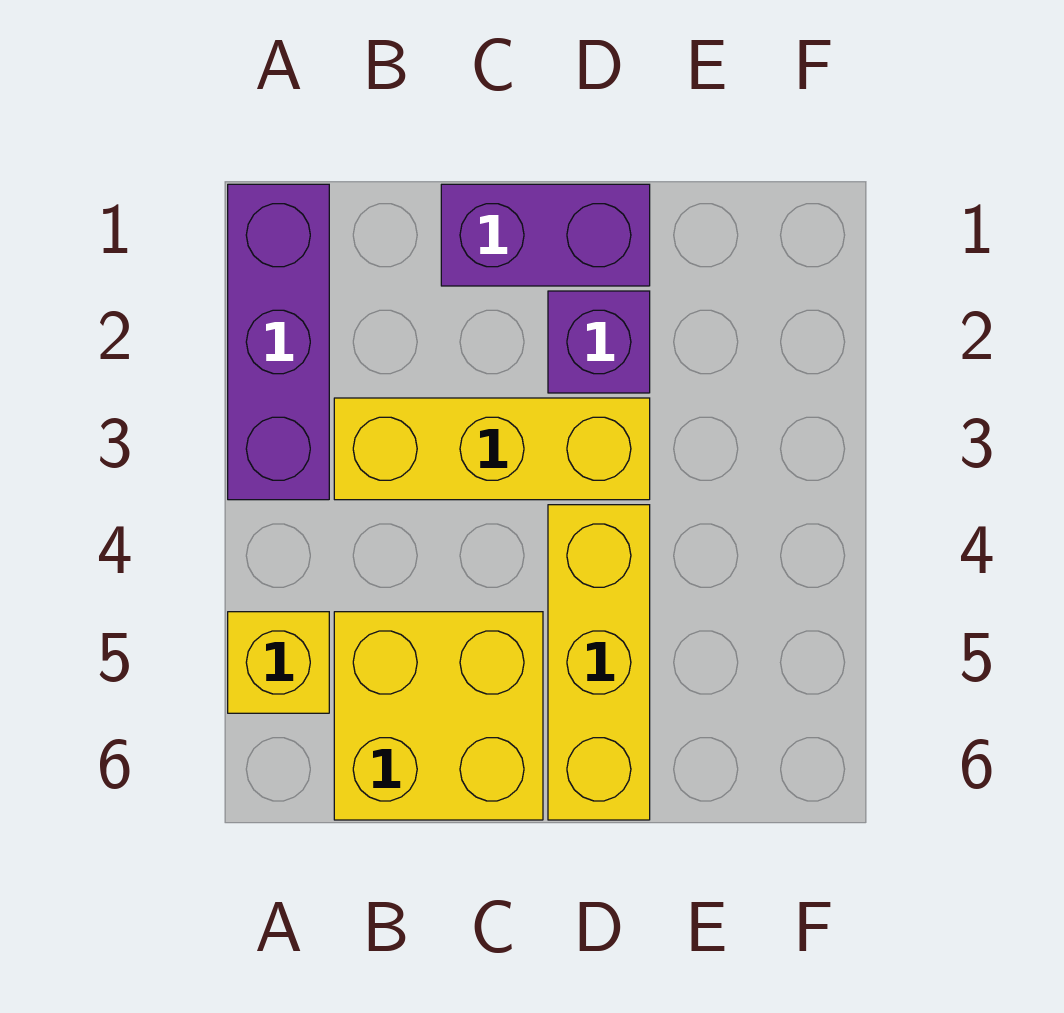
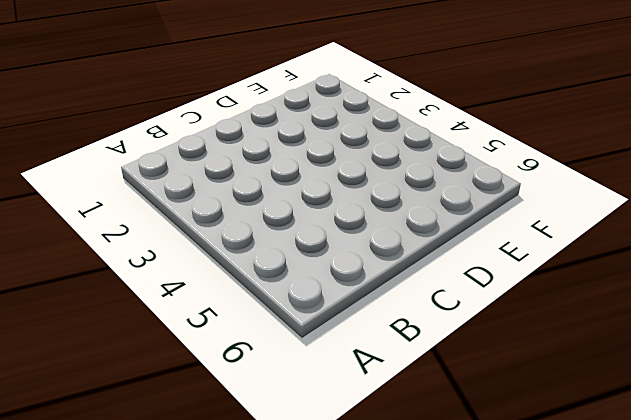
none -> purple 1x3 brick [228,184,329,500]
none -> yellow 1x1 brick [228,612,329,713]

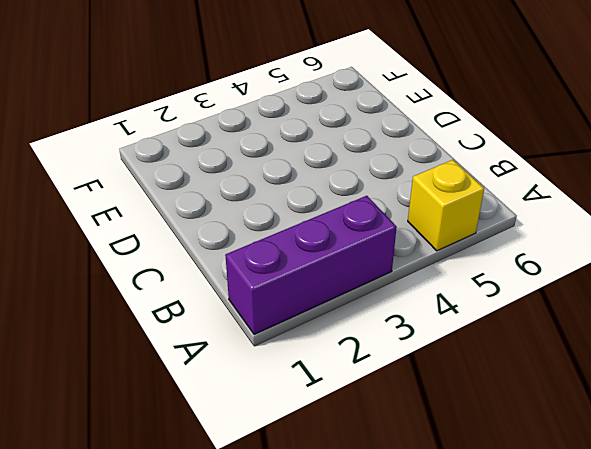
none -> yellow 1x3 brick [334,398,650,500]
none -> yellow 2x2 brick [334,612,543,820]

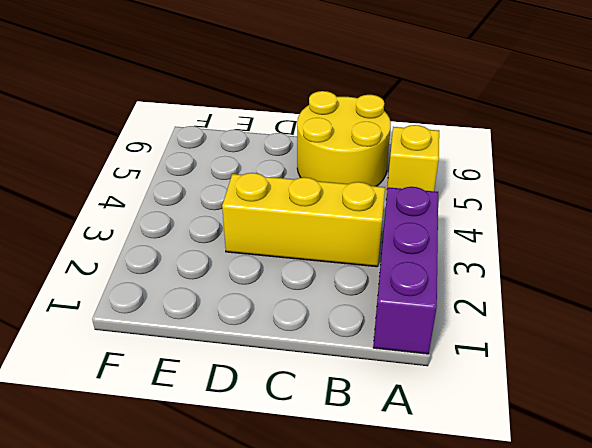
yellow 2x2 round brick [297,91,391,186] -> yellow 2x2 brick [334,612,543,820]
none -> purple 1x2 brick [441,184,650,286]
none -> purple 1x1 brick [548,291,650,393]

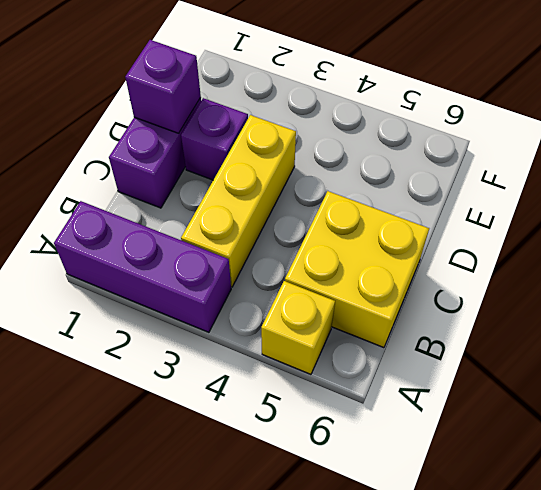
purple 1x1 brick [125,40,201,133] -> none
none -> yellow 1x3 brick [548,505,650,820]

